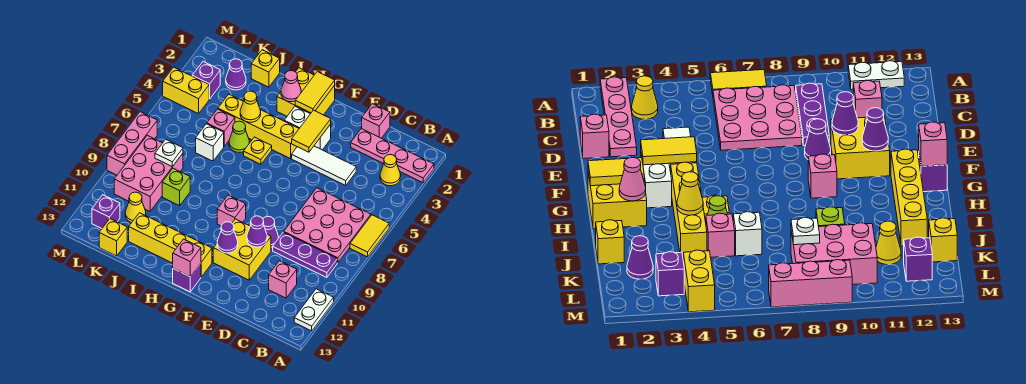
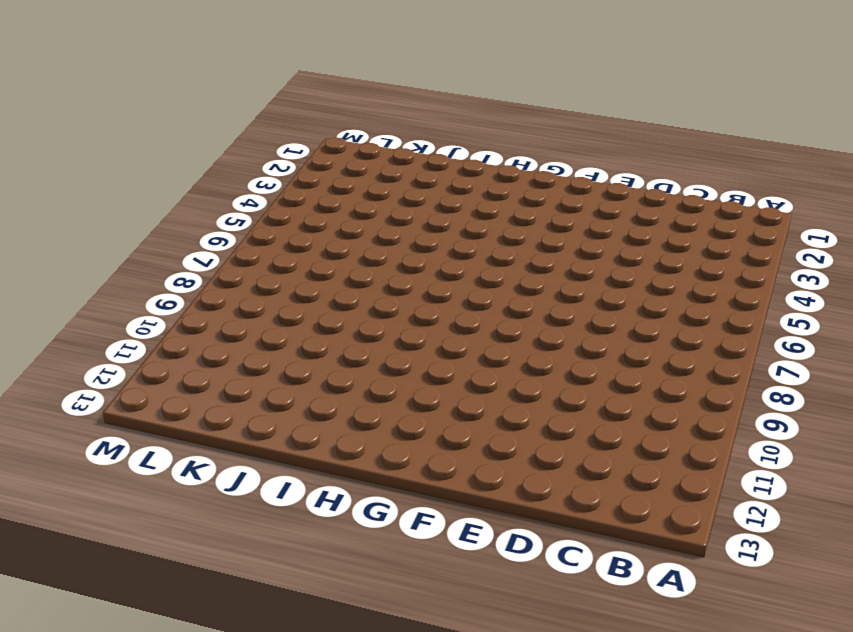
none -> pink 1x4 plate [351,129,434,183]
none -> yellow 1x2 tile [350,215,389,257]
none -> white 1x2 plate [294,289,334,331]
none -> yellow 1x1 cone [380,155,401,186]

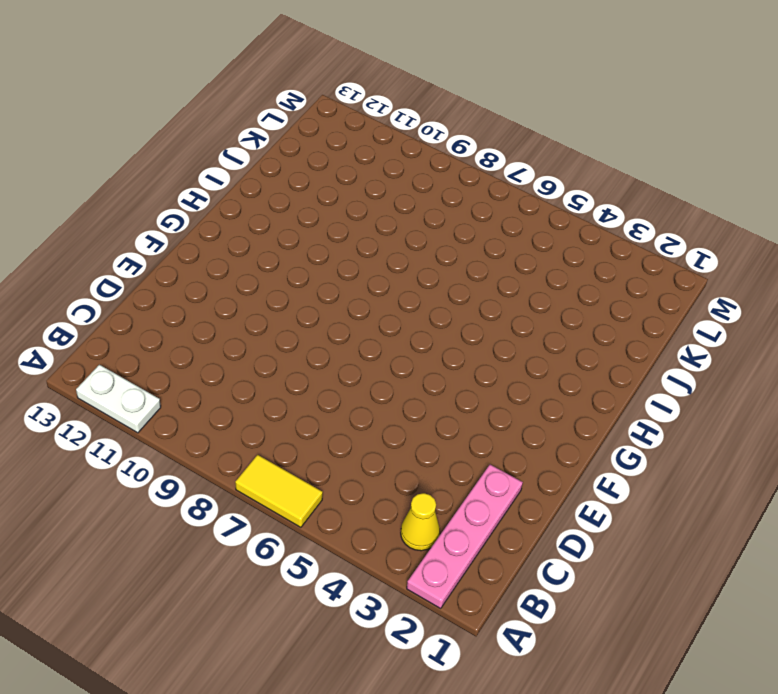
none -> pink 3x3 plate [284,188,371,263]
none -> purple 1x3 plate [273,232,337,278]
none -> pink 1x1 brick [269,261,297,298]
none -> pink 1x1 brick [362,104,390,138]

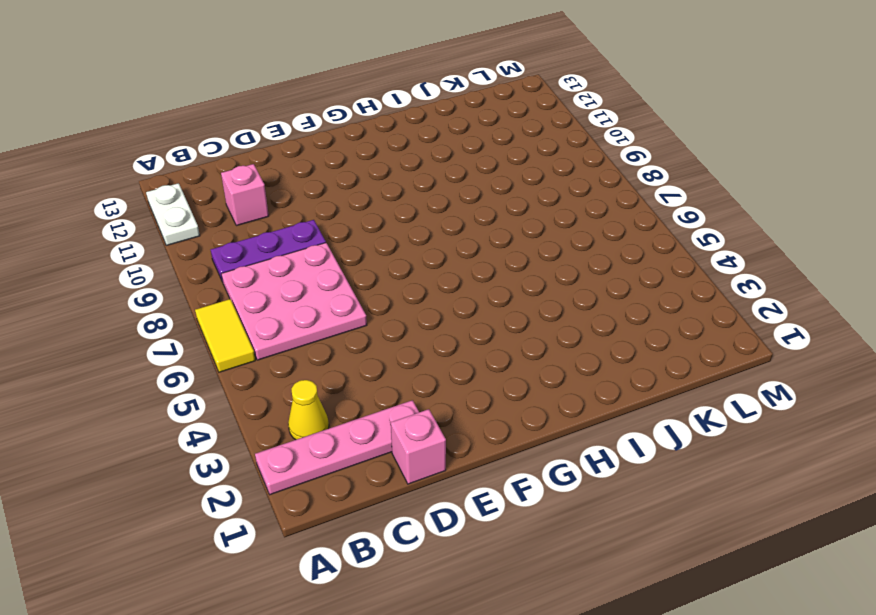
none -> white 1x3 tile [292,146,356,185]
none -> purple 1x1 cone [263,216,278,247]
none -> yellow 2x2 brick [213,219,271,280]
none -> white 1x2 brick [284,106,331,150]

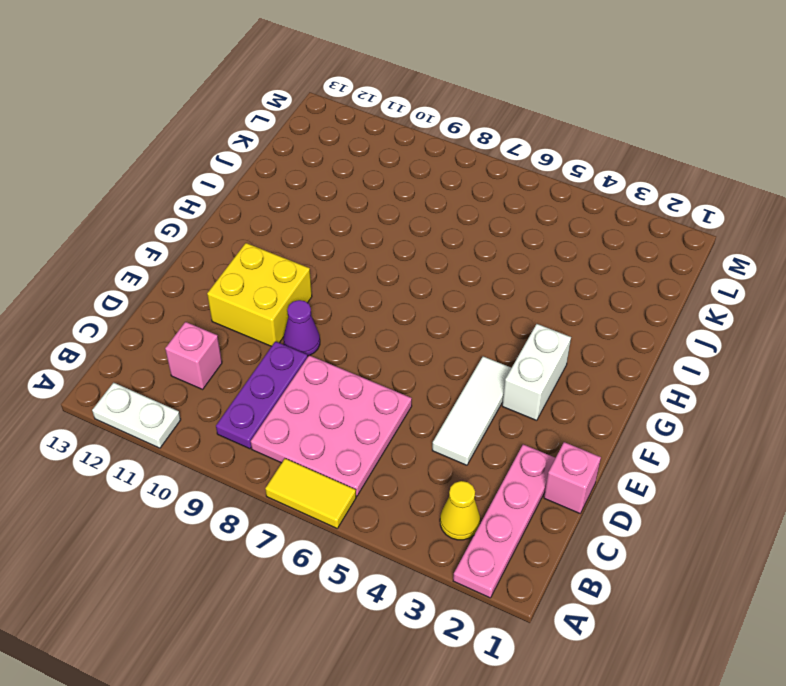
none -> yellow 2x2 brick [277,68,335,116]
none -> yellow 1x4 brick [218,94,299,159]
none -> pink 1x1 brick [217,195,246,226]
none -> yellow 1x4 brick [129,213,212,277]

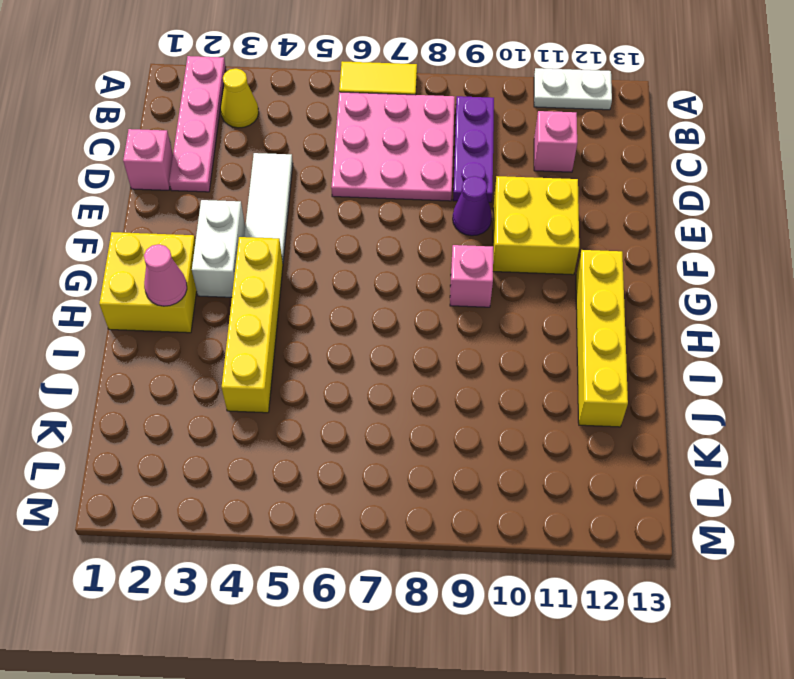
none -> purple 1x1 brick [173,263,201,292]
none -> yellow 1x1 plate [244,137,272,164]
none -> lime 1x1 cone [229,121,249,152]
none -> yellow 1x1 brick [251,50,280,87]

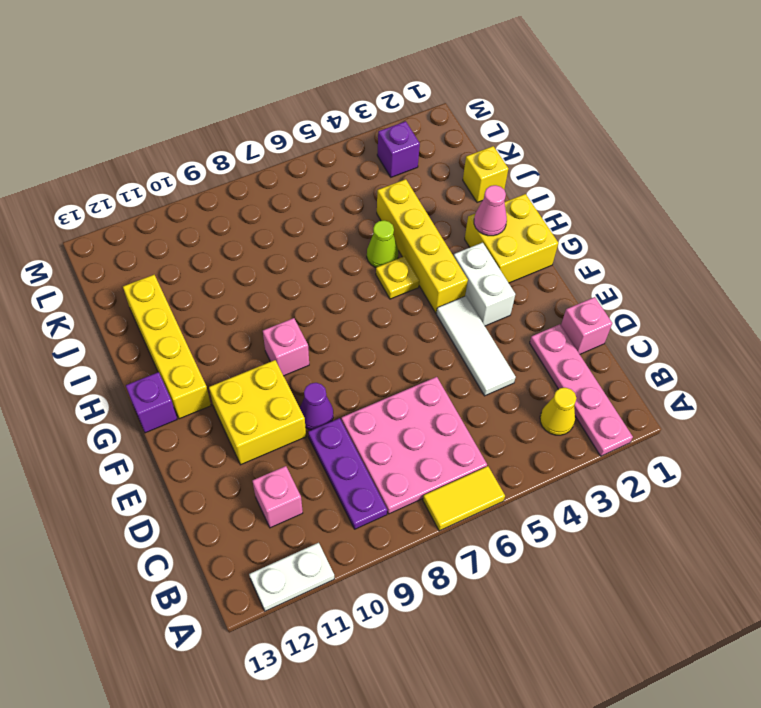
none -> pink 1x1 brick [207,109,235,146]
none -> white 1x1 brick [196,124,224,161]
none -> lime 1x1 brick [162,168,190,206]
none -> purple 1x1 cone [226,59,246,90]

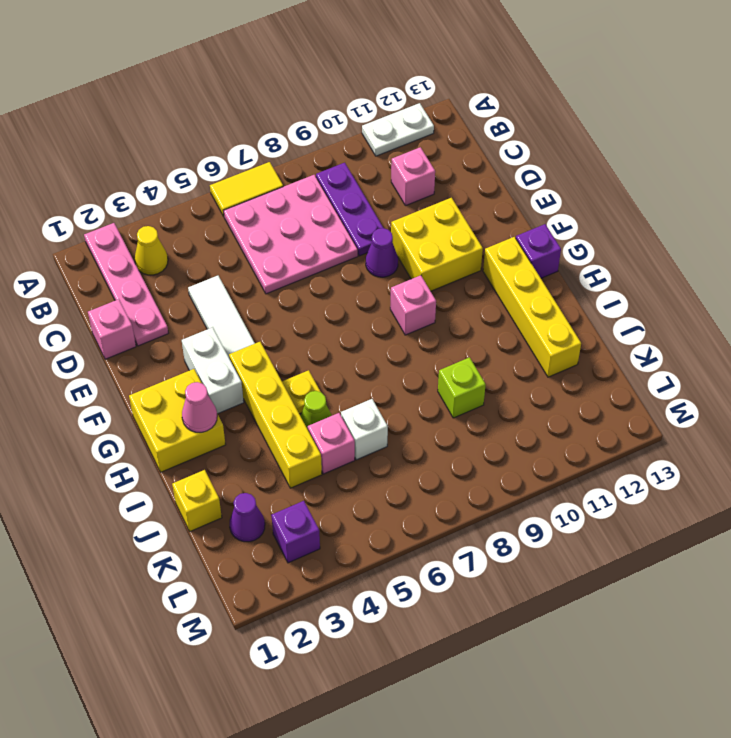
none -> pink 2x3 brick [114,135,183,211]
none -> yellow 1x1 cone [125,192,146,223]
none -> yellow 1x1 brick [99,219,127,256]
none -> yellow 1x2 brick [163,67,209,114]

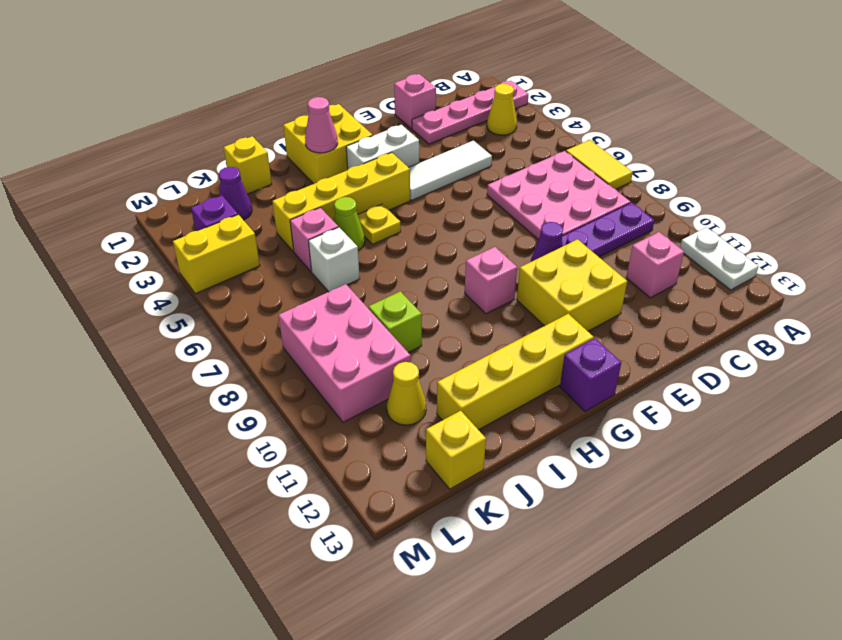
none -> purple 1x1 brick [92,195,120,228]
none -> pink 1x3 brick [107,112,157,175]
none -> purple 1x1 cone [247,216,267,247]
none -> yellow 1x2 tile [292,110,331,152]

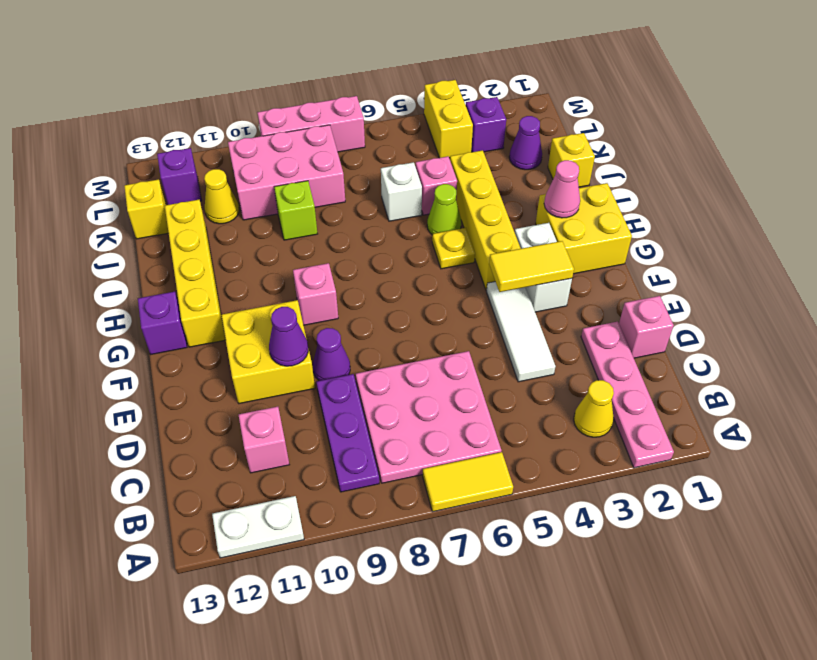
none -> purple 1x1 cone [217,222,238,253]
none -> yellow 1x2 tile [295,72,335,113]
none -> pink 1x1 brick [173,239,201,277]
none -> yellow 1x1 cone [240,91,261,122]

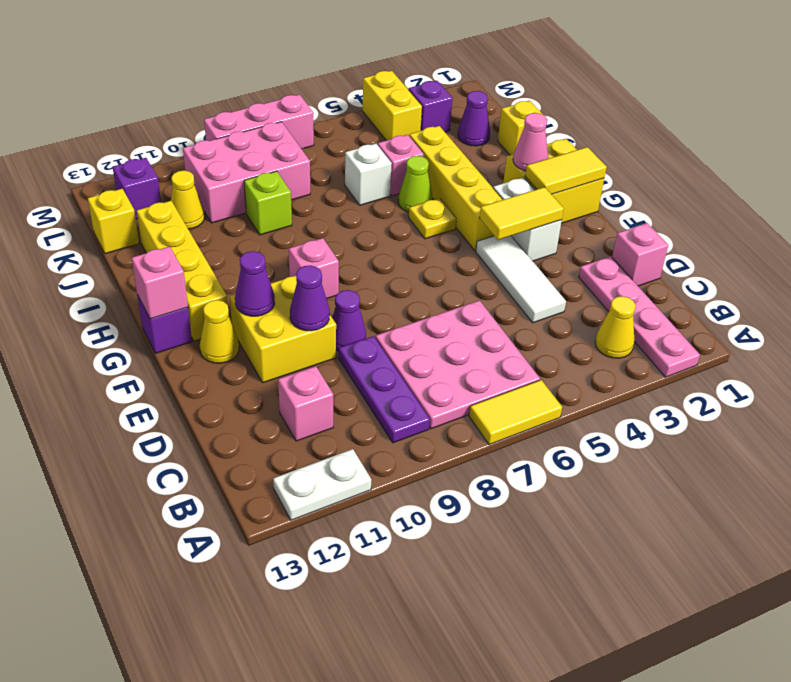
yellow 1x1 cone [200,300,239,363] -> yellow 1x1 cone moved to [240,91,261,122]
none -> white 1x1 plate [155,139,183,167]

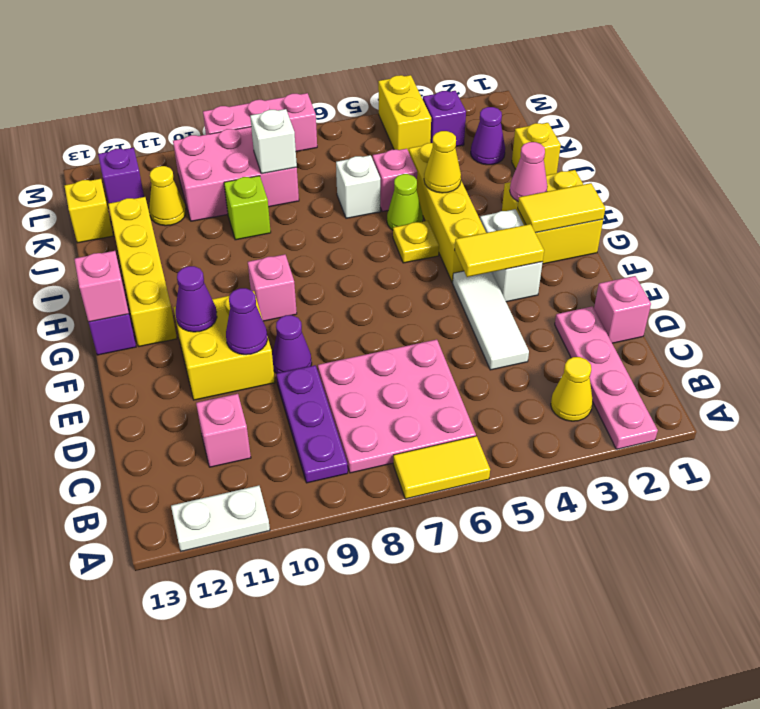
white 1x1 brick [250,109,297,174] -> white 1x1 plate [155,139,183,167]

